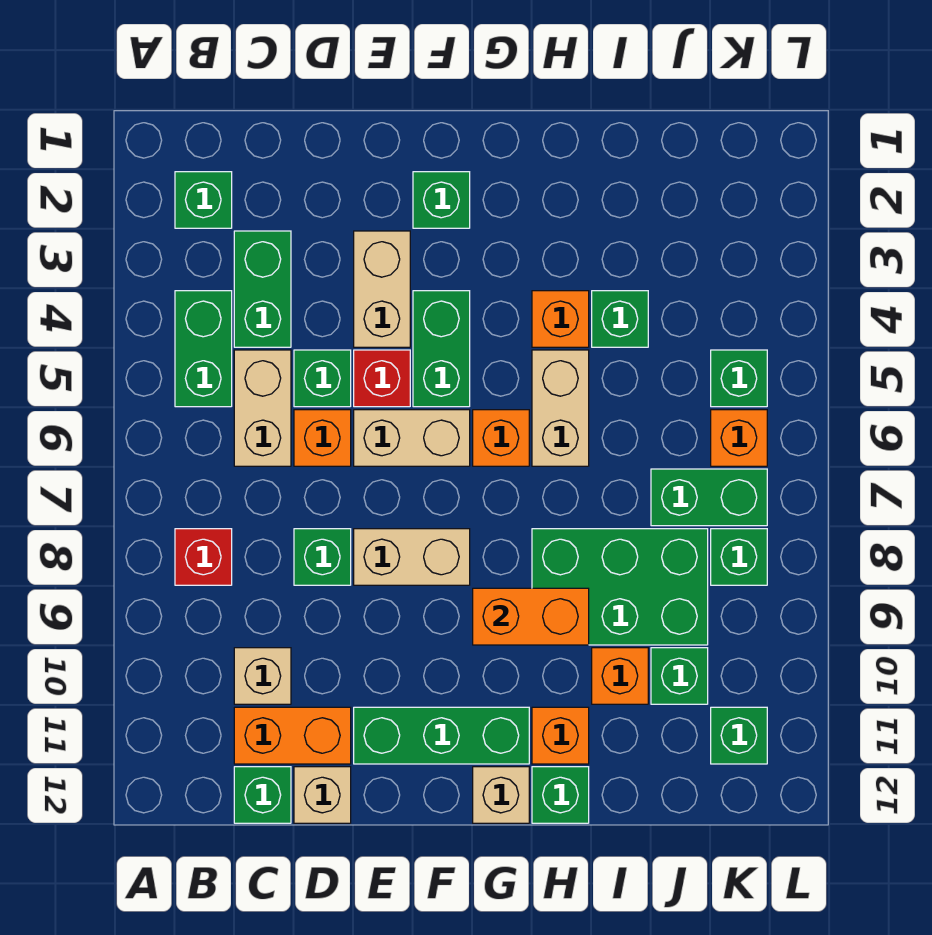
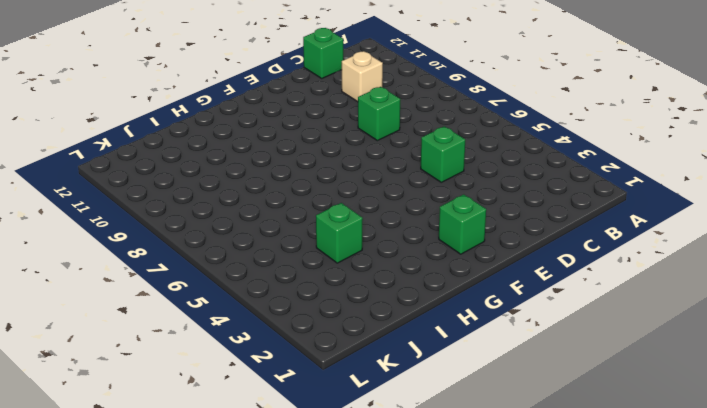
none -> green 1x1 brick [175,172,232,228]
none -> green 1x2 brick [175,291,232,407]
none -> red 1x1 brick [175,529,232,585]
none -> green 1x2 brick [234,231,291,347]

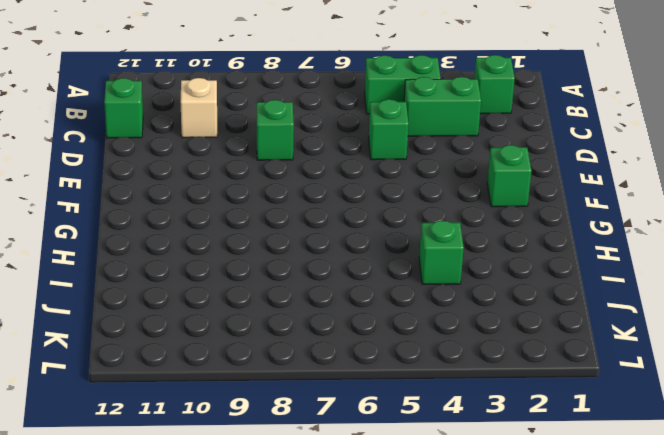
none -> red 1x1 brick [175,529,232,585]
none -> tan 1x2 brick [234,350,291,466]
none -> orange 1x2 brick [234,707,351,764]
none -> orange 1x1 brick [294,410,351,466]

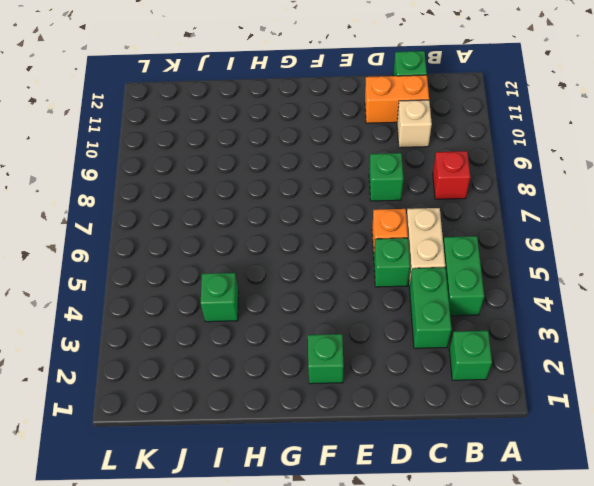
none -> tan 1x1 brick [294,767,351,823]
none -> tan 1x2 brick [354,231,410,347]
none -> red 1x1 brick [354,350,410,407]
none -> tan 1x2 brick [354,410,470,466]

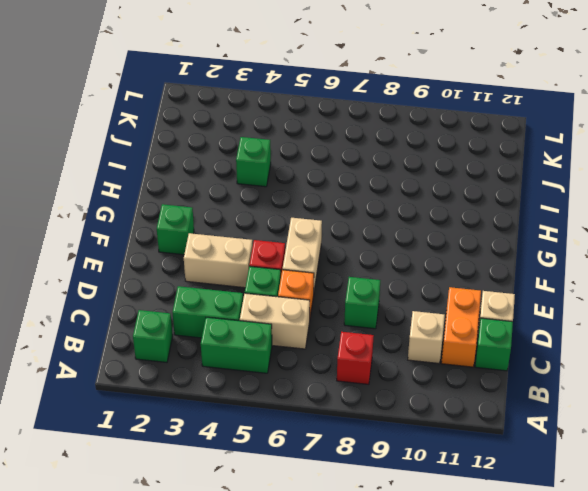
none -> tan 1x2 brick [354,529,470,585]
none -> green 1x3 brick [354,707,529,764]
none -> green 1x2 brick [413,291,470,407]
none -> orange 1x1 brick [473,410,529,466]

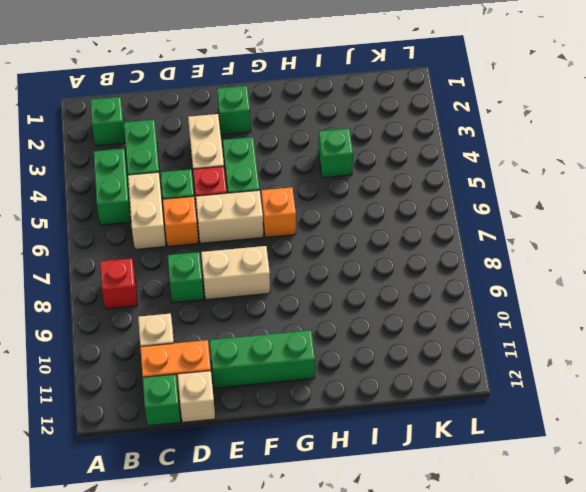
none -> tan 1x1 brick [473,767,529,823]
none -> orange 1x1 brick [532,291,589,347]
none -> tan 1x2 brick [532,350,589,466]
none -> green 2x3 brick [532,529,708,645]

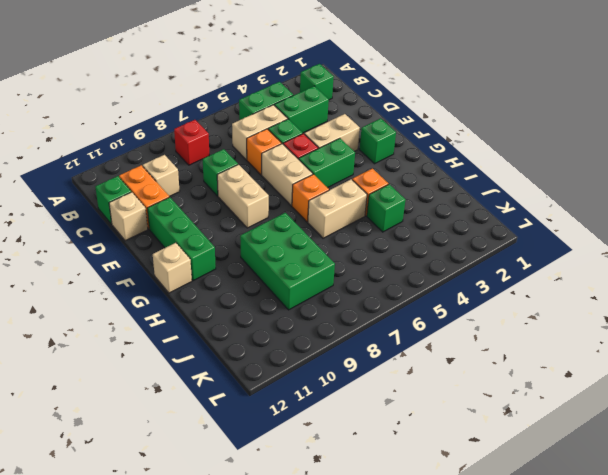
none -> orange 1x1 brick [532,707,589,764]
none -> green 1x1 brick [532,767,589,823]
none -> orange 1x1 brick [592,648,648,704]
none -> green 1x2 brick [651,469,767,526]

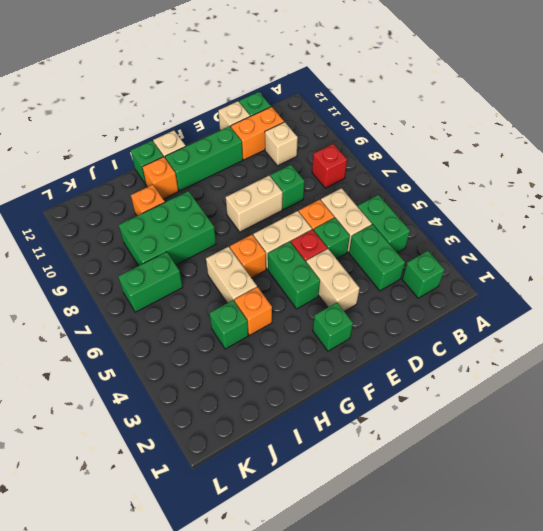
none -> green 1x1 brick [651,648,708,704]
none -> green 1x1 brick [711,350,767,407]
none -> orange 1x1 brick [711,410,767,466]
none -> green 1x1 brick [711,529,767,585]

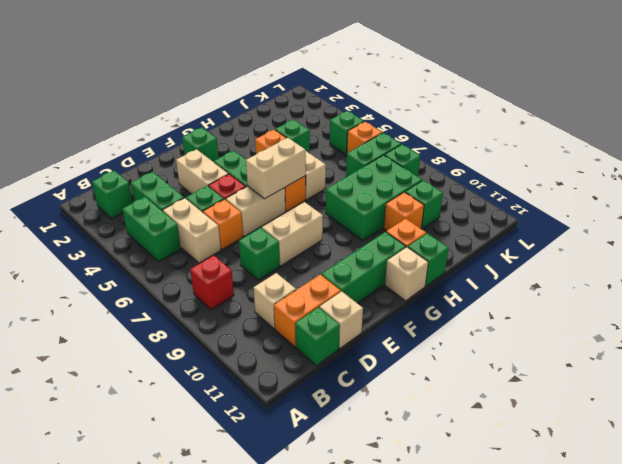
tan 1x2 brick [246,138,306,199] -> none
none -> green 1x1 brick [711,707,767,764]
none -> orange 1x2 brick [473,588,589,645]

